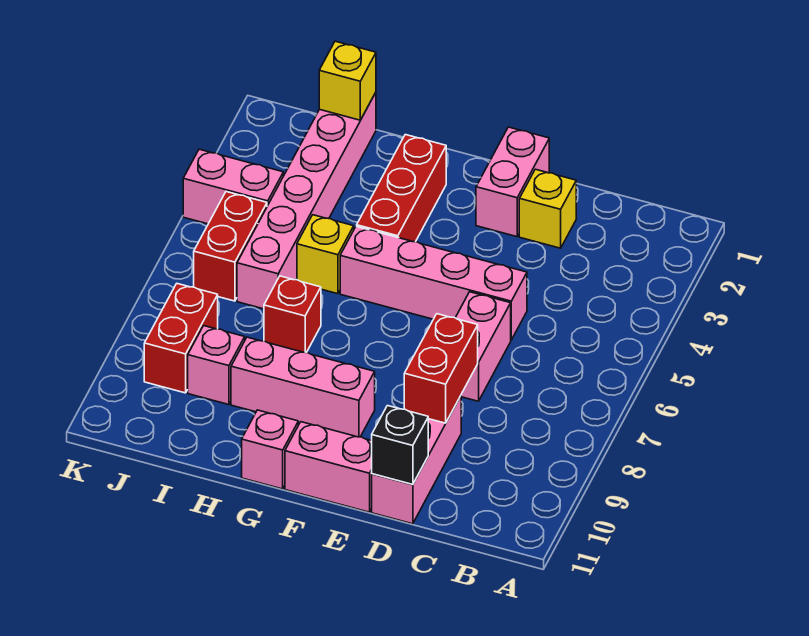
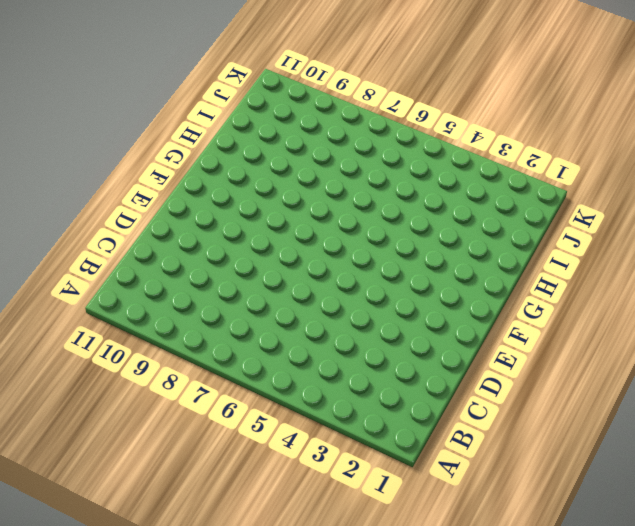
none -> yellow 1x1 brick [519,169,576,248]
none -> pink 1x4 brick [340,226,527,340]
none -> pink 1x2 brick [456,292,511,401]

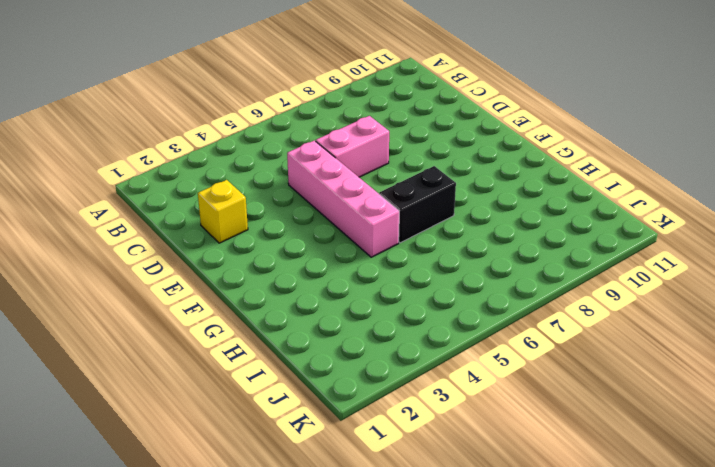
black 1x2 brick [379,166,456,243] -> none
none -> pink 1x3 brick [372,396,461,524]
none -> pink 1x2 brick [476,127,549,237]
none -> pink 1x2 brick [285,422,372,512]

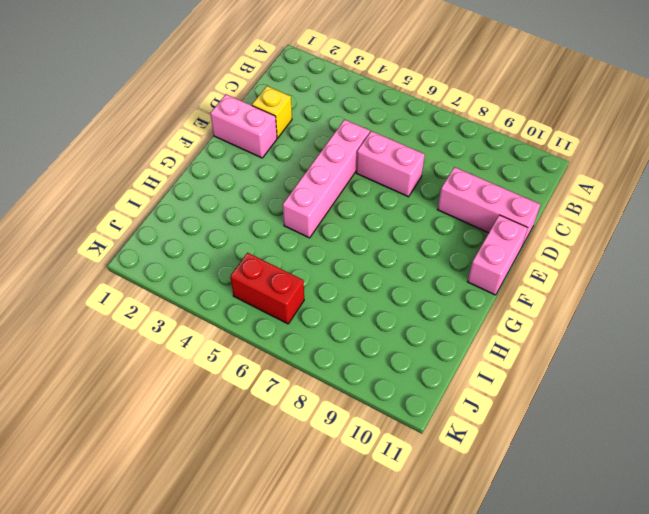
none -> pink 1x3 brick [231,337,375,437]
none -> red 1x3 brick [357,135,446,242]
none -> pink 1x1 brick [242,410,298,489]

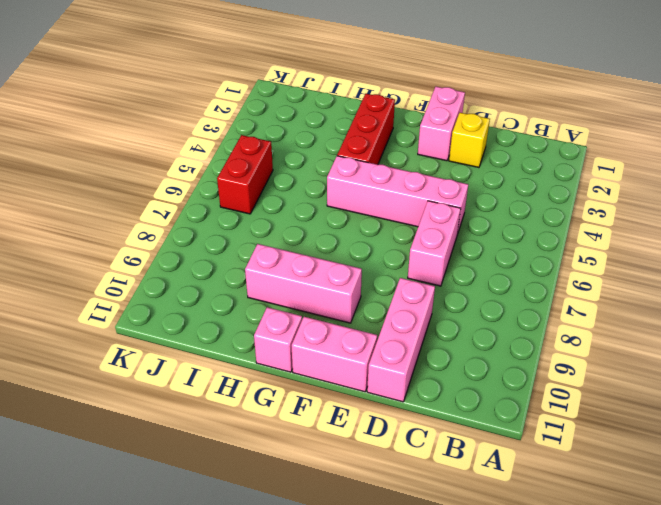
none -> yellow 1x1 brick [297,215,354,294]
none -> red 1x1 brick [264,276,321,353]
none -> pink 1x6 brick [237,93,376,309]

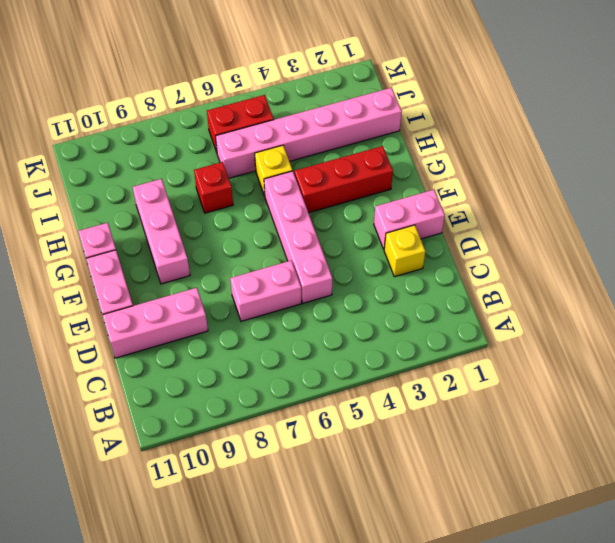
none -> pink 1x1 brick [188,326,245,405]
none -> pink 1x2 brick [183,149,283,224]
none -> red 1x2 brick [144,284,218,393]

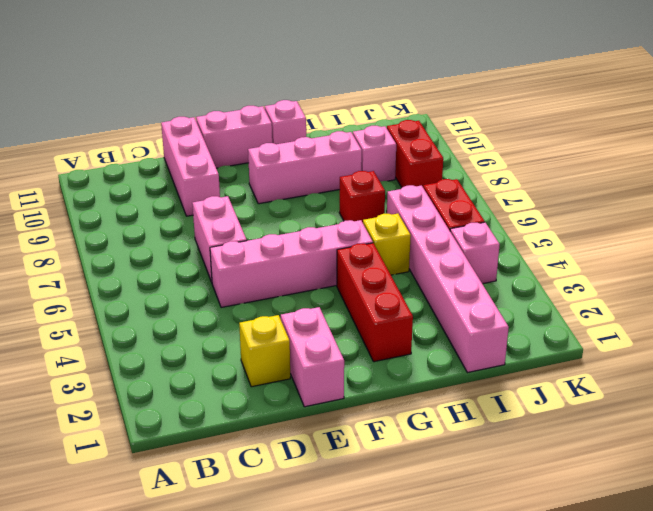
pink 1x1 brick [450,222,500,284] -> pink 1x2 brick [183,149,283,224]
none -> red 1x2 brick [404,314,478,423]
none -> black 1x1 brick [372,406,428,484]
none -> yellow 1x1 brick [319,41,376,120]

